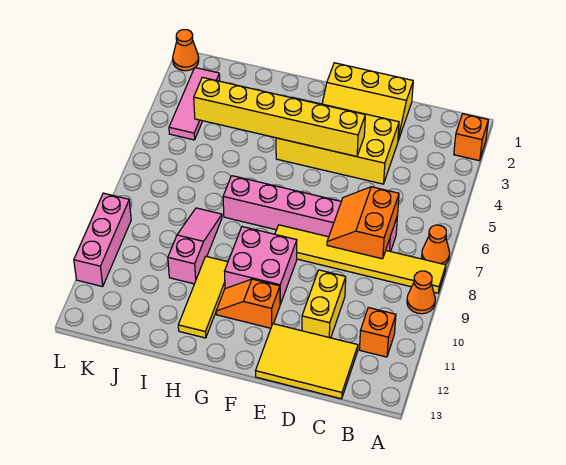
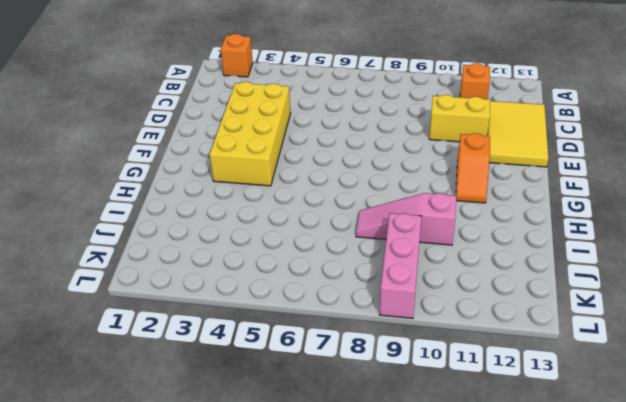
pink 1x3 brick [379,213,421,318] -> pink 1x3 brick turned to [74,193,131,287]
none -> orange 1x1 cone [422,225,450,264]
none -> yellow 1x6 tile [275,225,446,293]
none -> orange 1x1 cone [407,271,435,314]

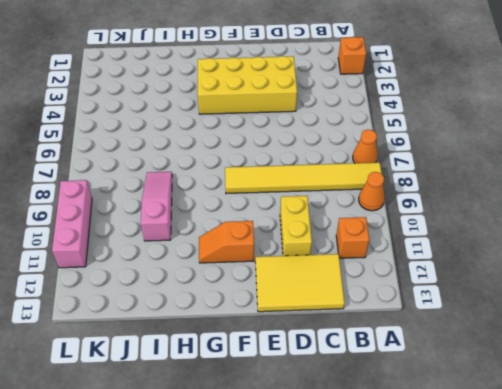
none -> pink 1x6 brick [223,176,398,252]
none -> yellow 2x3 slope [322,63,413,140]
none -> pink 2x2 brick [224,227,297,304]

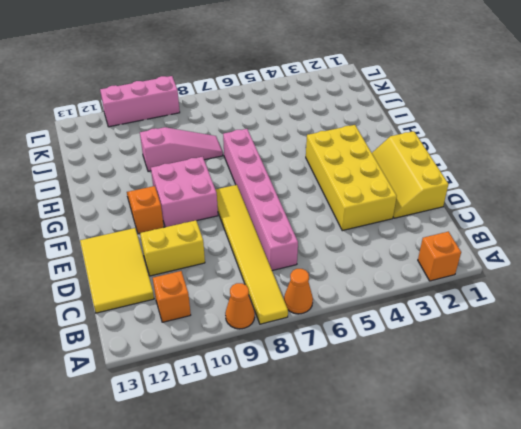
none -> yellow 1x3 tile [178,256,228,338]
none -> pink 1x3 tile [169,68,220,140]
none -> orange 1x1 cone [173,30,199,71]

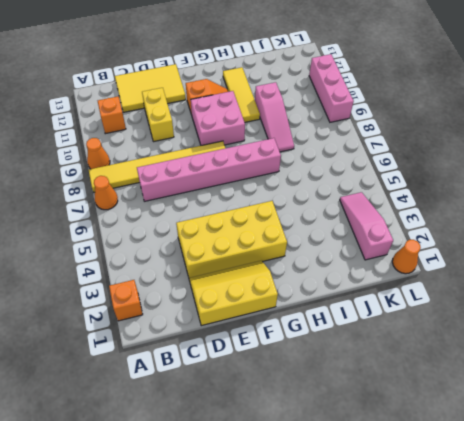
pink 1x3 slope [340,192,393,260] -> pink 1x3 tile [169,68,220,140]
none -> orange 2x2 slope [327,187,399,259]
none -> yellow 1x6 brick [194,77,365,157]

